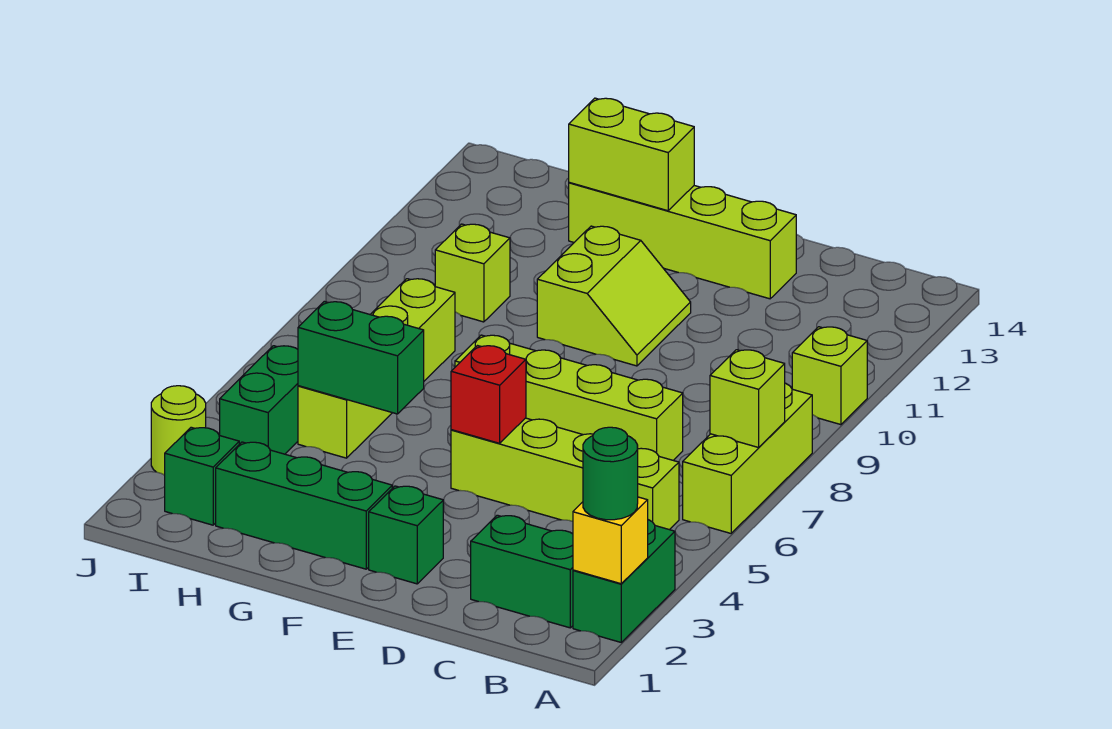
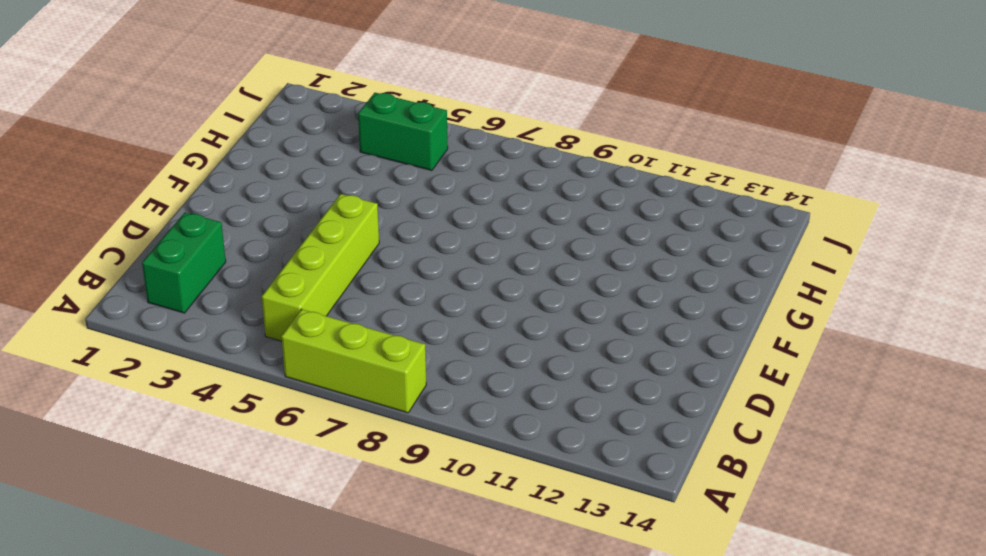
none -> green 1x2 brick [573,520,675,642]
none -> lime 1x1 brick [792,327,867,425]
none -> lime 1x4 brick [455,335,683,460]

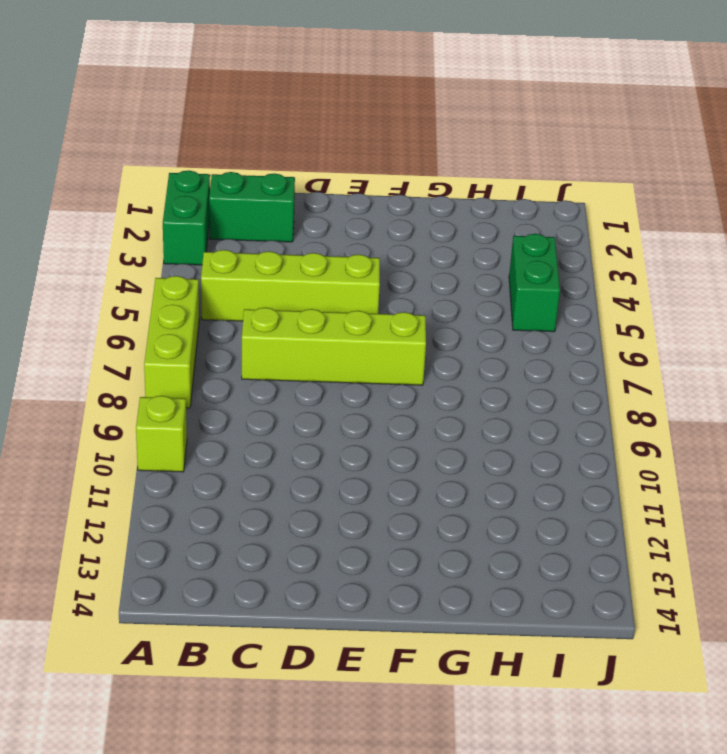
none -> lime 1x4 brick [569,182,796,299]
none -> green 1x1 brick [369,486,443,584]
none -> lime 2x2 slope [537,226,691,366]

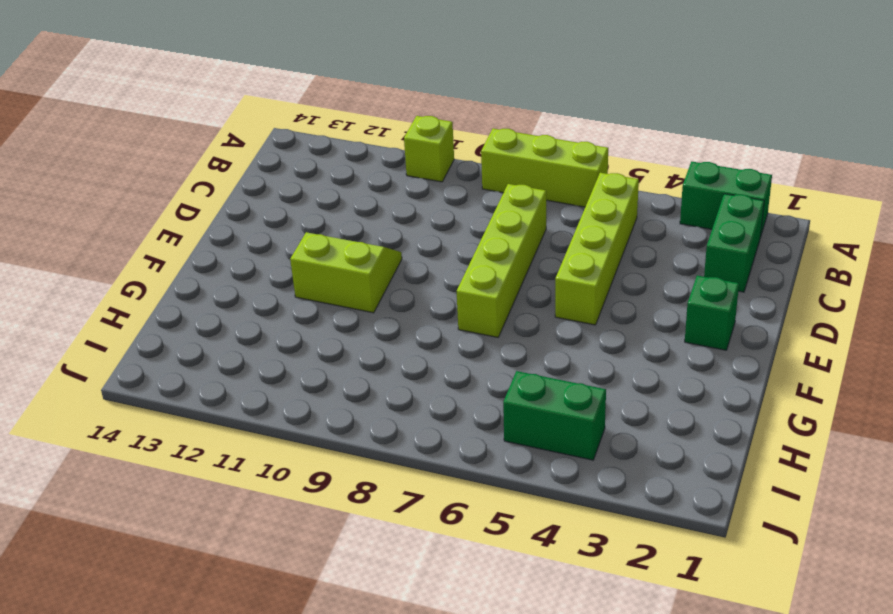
none -> lime 1x4 brick [569,182,796,299]
none -> green 1x3 brick [216,442,392,569]
none -> lime 1x4 brick [298,279,455,458]

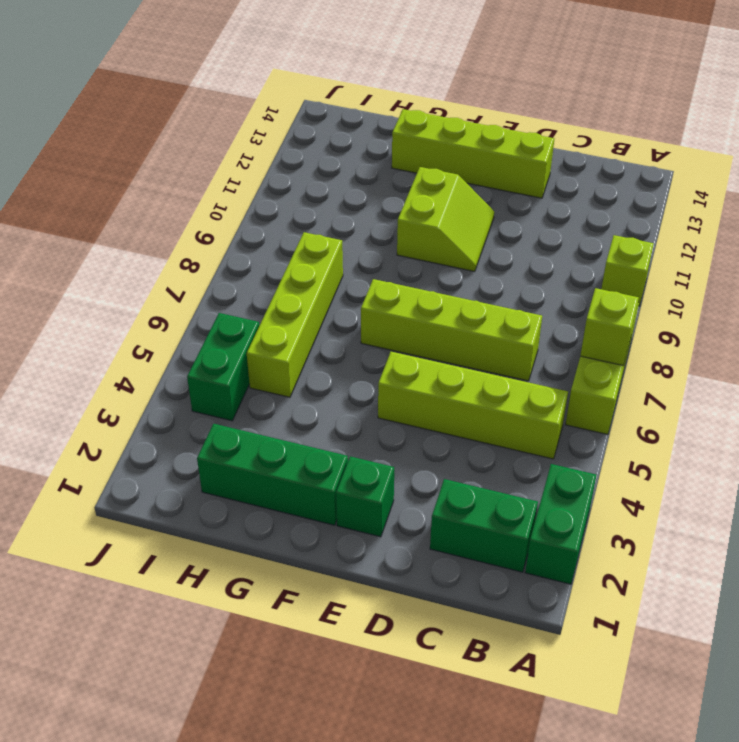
none -> lime 1x1 brick [435,224,510,322]
none -> green 1x1 brick [165,427,239,525]
none -> lime 1x1 round brick [151,386,206,475]

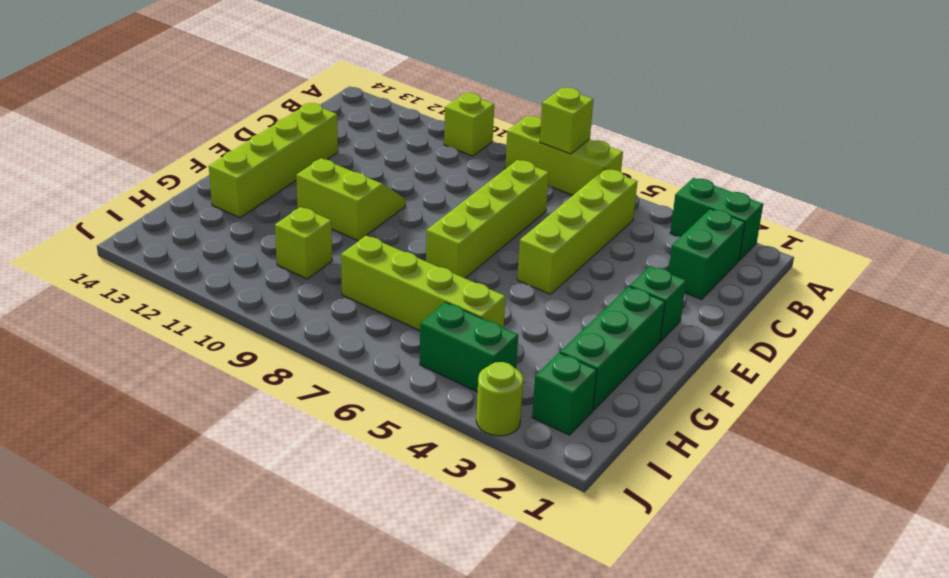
none -> yellow 1x1 brick [573,497,648,584]
none -> red 1x1 brick [451,346,526,443]
none -> lime 1x2 brick [569,98,694,211]

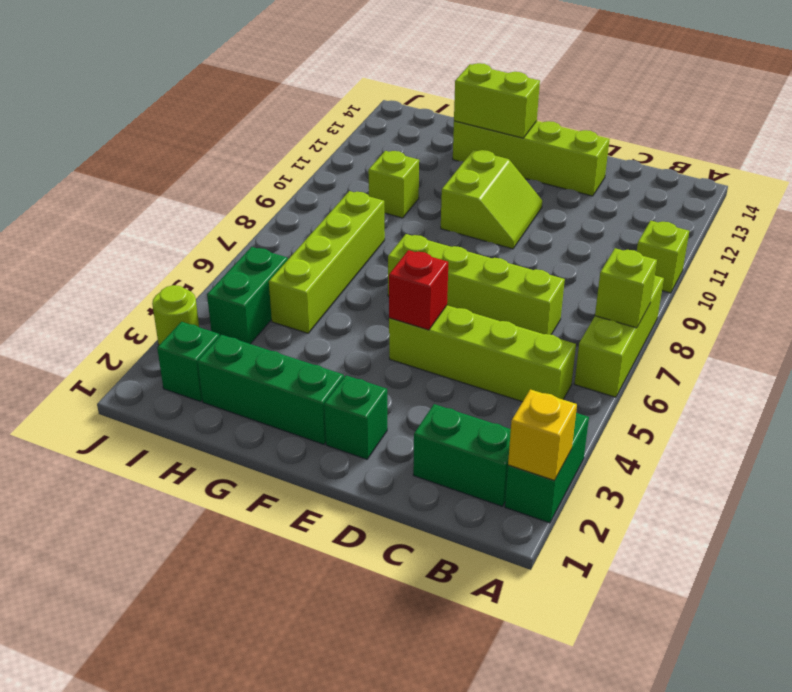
none -> green 1x2 brick [298,301,424,414]
none -> green 1x1 round brick [583,427,638,520]

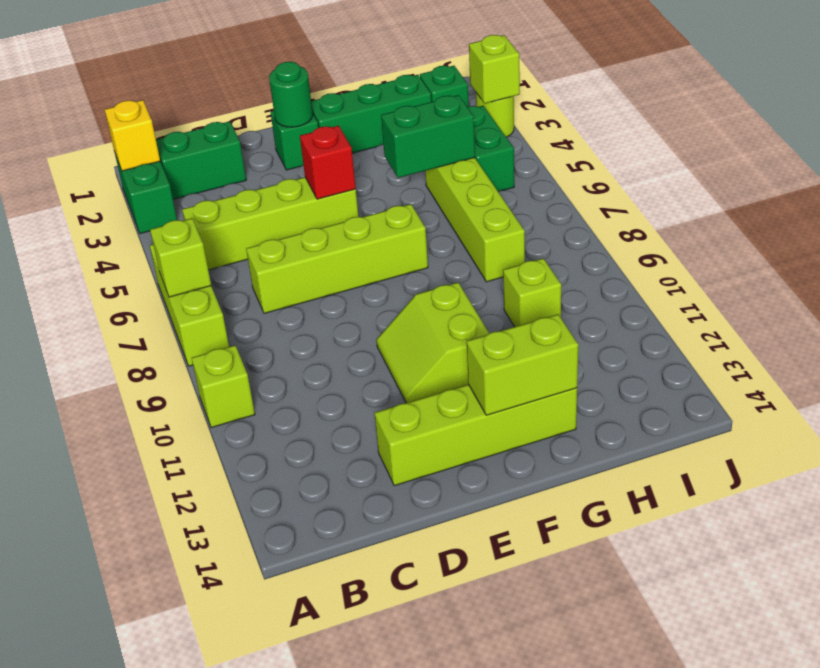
green 1x1 round brick [269,62,313,127] -> green 1x1 round brick moved to [583,427,638,520]
lime 1x1 brick [469,35,520,104] -> none

